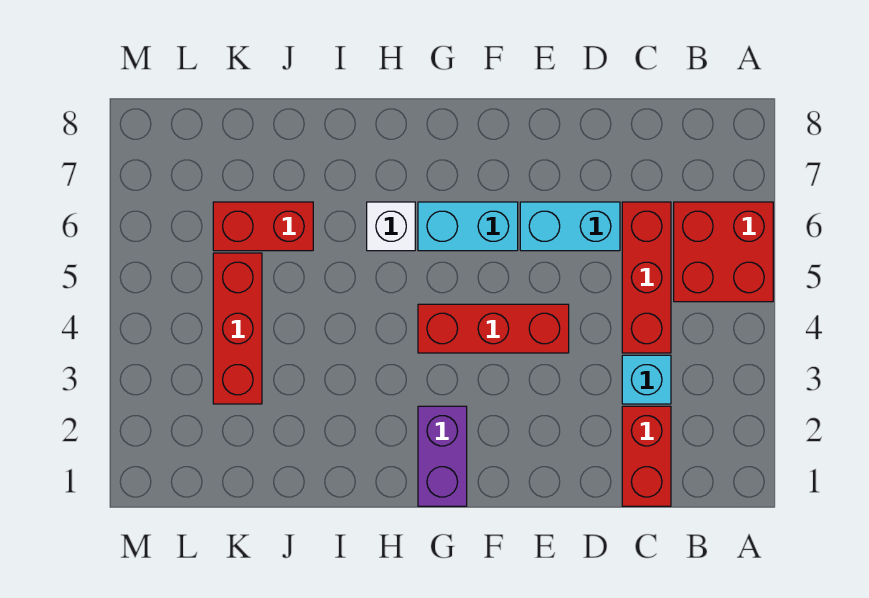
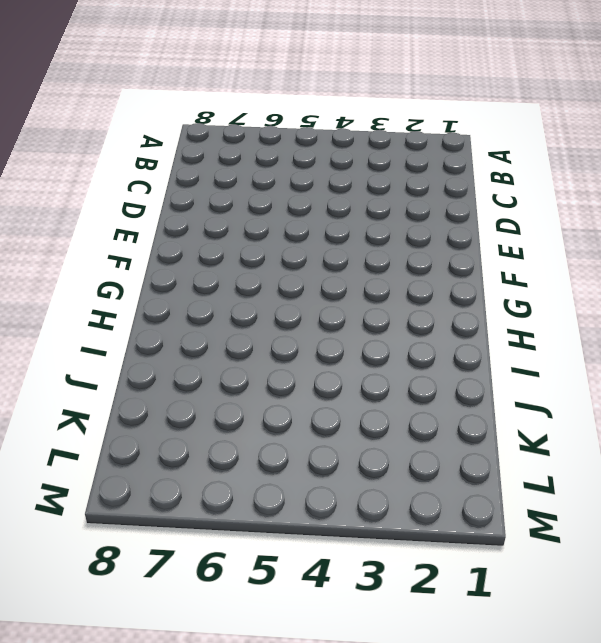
none -> red 2x2 brick [674,202,773,302]
none -> red 1x2 brick [622,406,671,506]

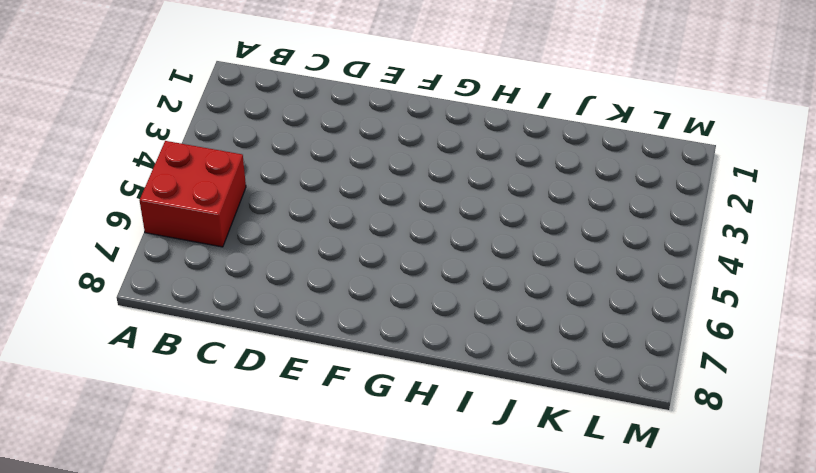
none -> red 1x2 brick [622,406,671,506]
none -> cyan 1x1 brick [622,355,671,404]

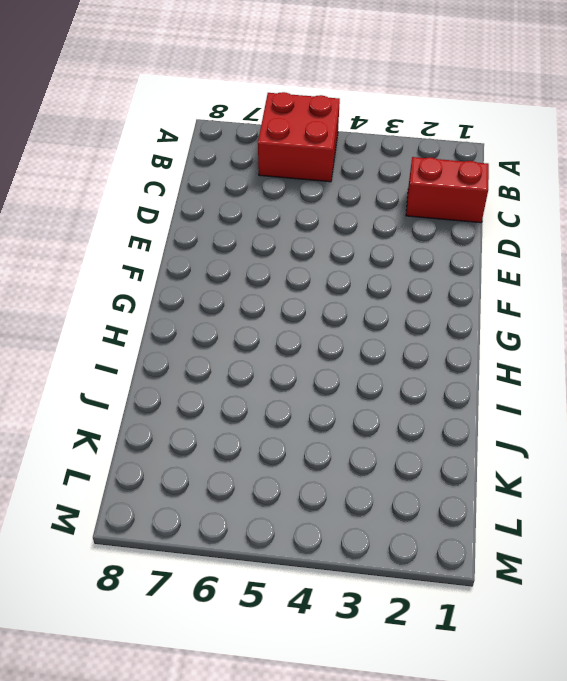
none -> cyan 1x1 brick [622,355,671,404]
none -> red 1x3 brick [622,202,671,353]

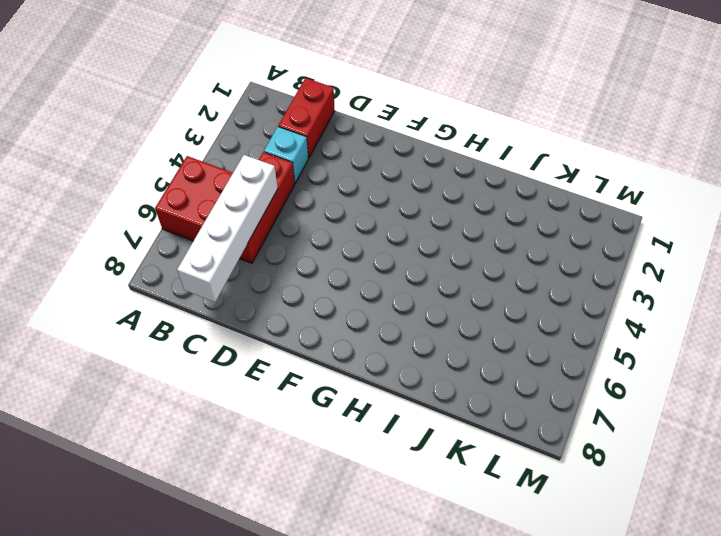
white 1x4 brick [177,155,278,302] -> none
none -> cyan 1x2 brick [520,202,620,251]
none -> red 1x3 brick [418,304,569,353]

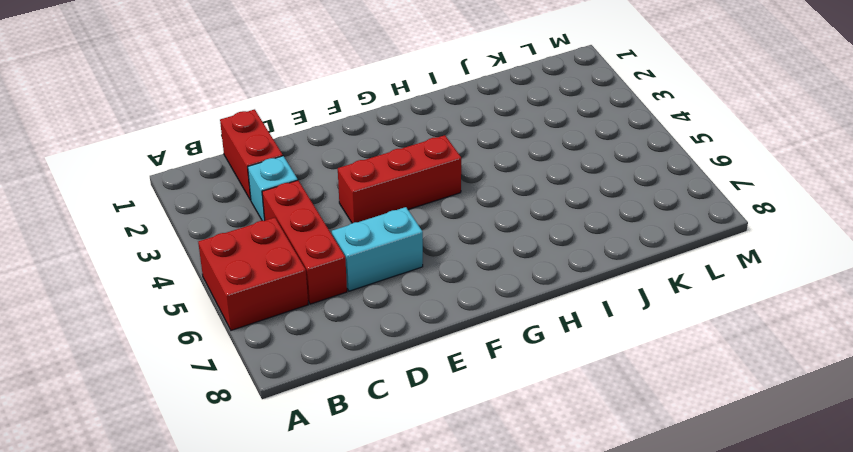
none -> cyan 1x2 brick [418,202,518,251]
none -> purple 1x2 brick [418,406,467,506]

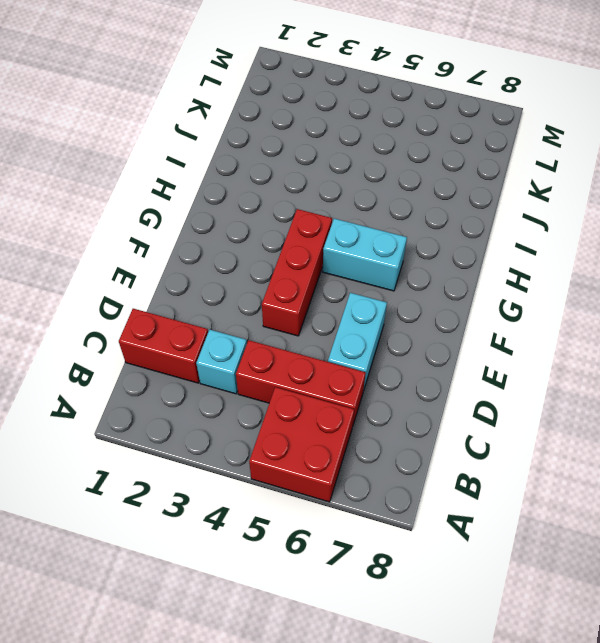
cyan 1x2 brick [323,219,407,291] -> cyan 1x2 brick turned to [418,202,518,251]
none -> purple 1x2 brick [418,406,467,506]
none -> white 1x1 brick [367,202,415,251]

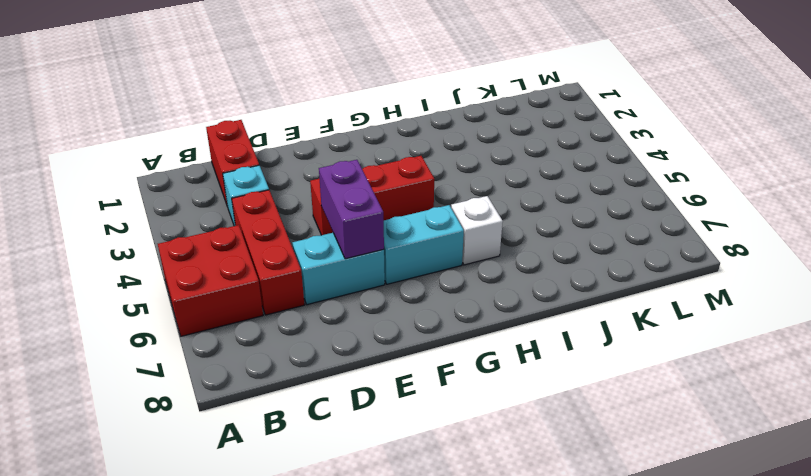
purple 1x2 brick [319,160,384,259] -> purple 1x2 brick moved to [418,406,467,506]
none -> red 1x2 brick [213,202,313,251]
none -> red 1x3 brick [213,253,262,404]

